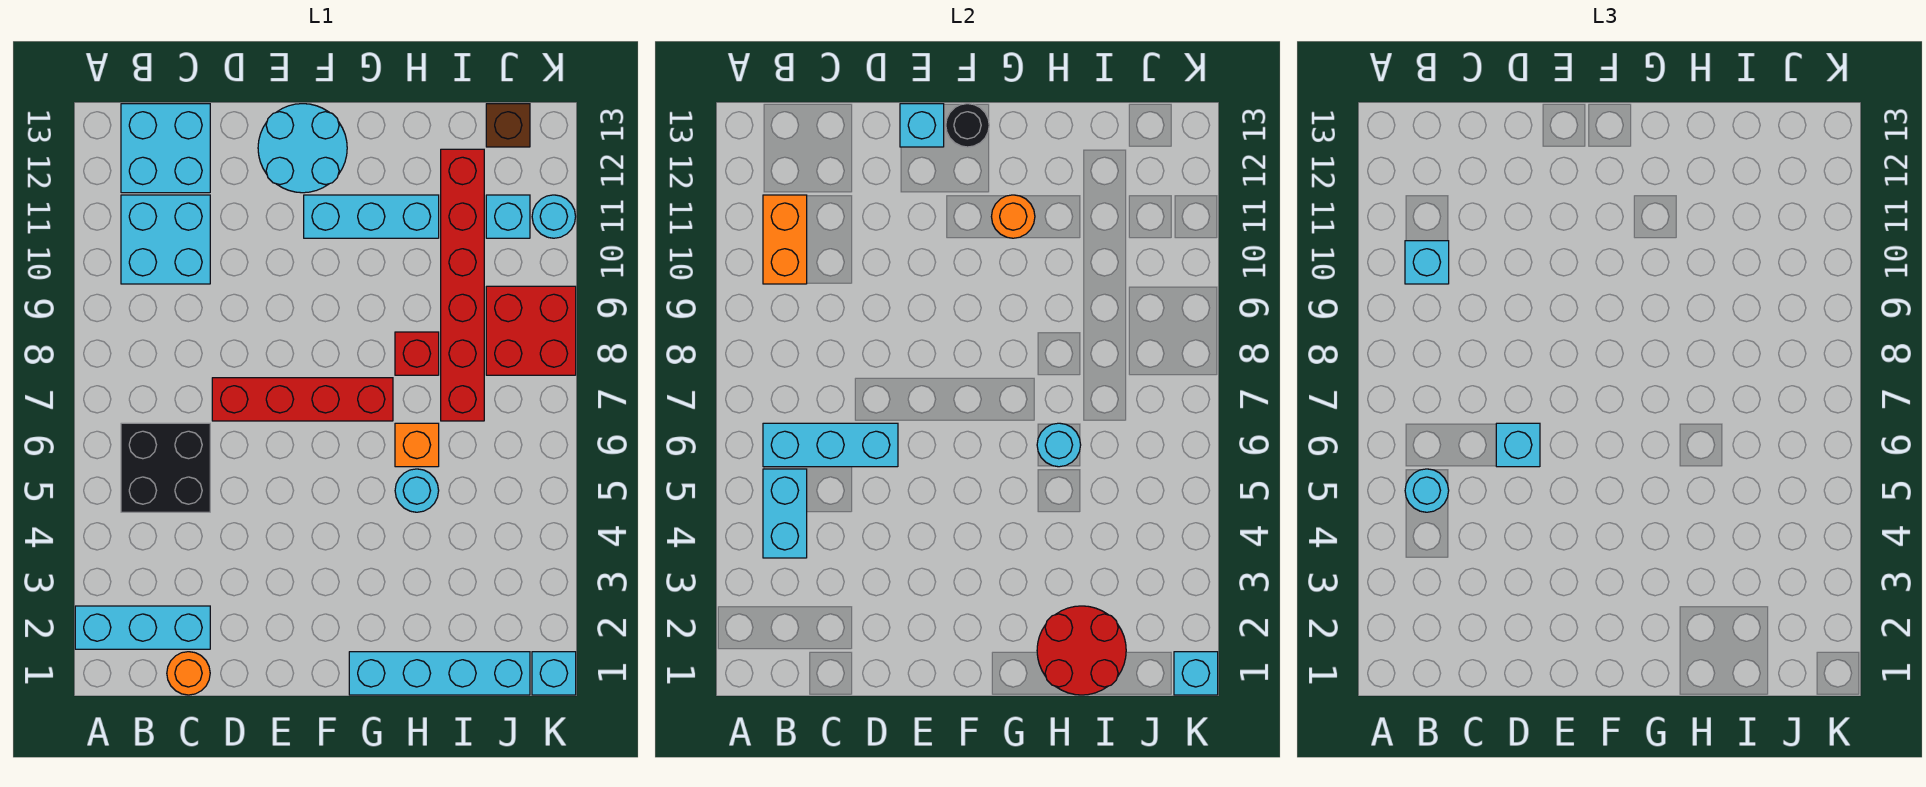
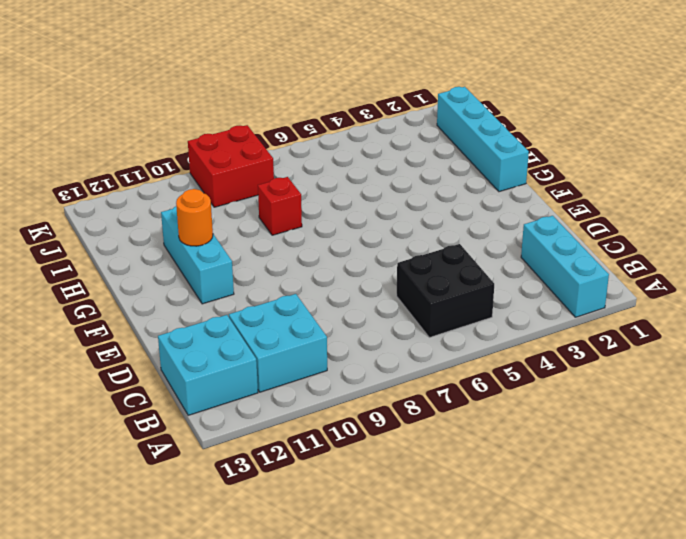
none -> orange 1x1 round brick [167,652,210,695]
none -> red 1x4 brick [212,378,393,421]
none -> cyan 2x2 round brick [258,104,347,193]
none -> cyan 1x1 round brick [395,469,439,512]

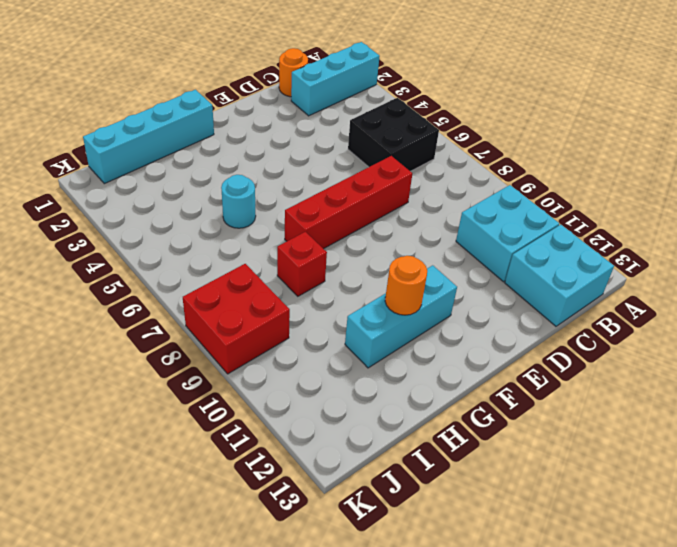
none -> cyan 2x2 round brick [258,104,347,193]
none -> orange 1x1 brick [395,423,439,467]
none -> red 1x6 brick [441,149,484,421]
none -> cyan 1x1 brick [486,195,530,238]

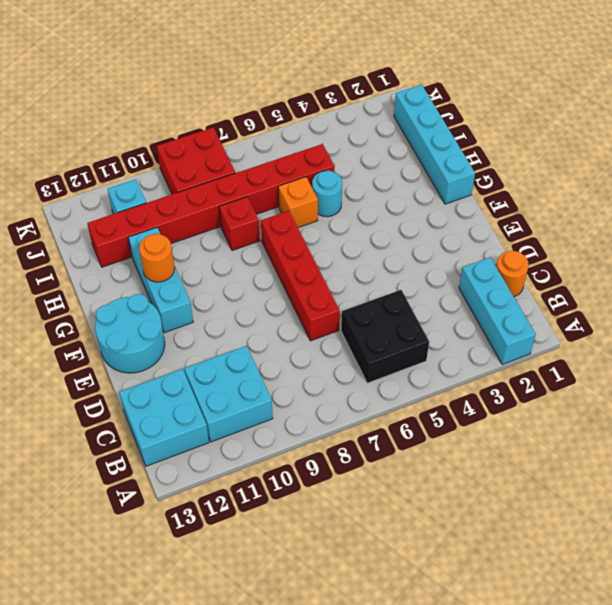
red 1x8 brick [87,144,335,267] -> red 1x6 brick [441,149,484,421]
none -> brown 1x1 brick [486,104,530,147]
none -> cyan 1x1 brick [532,652,576,695]
none -> cyan 1x1 round brick [532,195,576,238]
none -> cyan 1x2 brick [763,469,807,558]

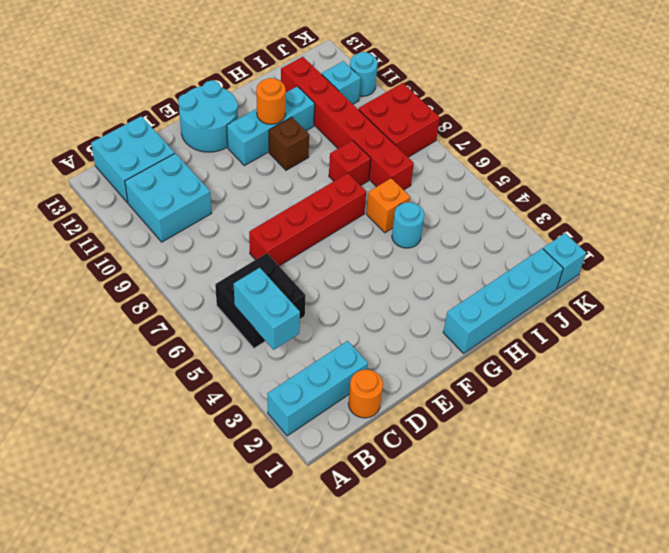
brown 1x1 brick [269,117,309,170] -> brown 1x1 brick moved to [486,104,530,147]
none -> cyan 1x3 brick [763,423,898,467]
none -> orange 1x2 brick [763,195,807,284]
none -> cyan 1x1 brick [900,104,944,147]
none -> black 1x1 round brick [946,104,989,147]

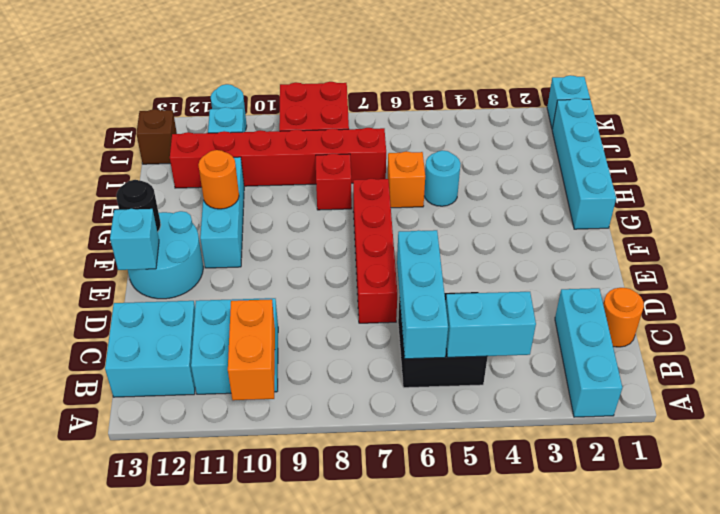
orange 1x2 brick [228,299,275,400] -> orange 1x2 brick turned to [763,195,807,284]
none -> red 2x2 round brick [1037,606,1126,695]
none -> cyan 1x1 round brick [1037,423,1081,467]
none -> cyan 1x1 brick [1174,652,1218,695]
none -> cyan 1x1 round brick [1405,469,1449,512]

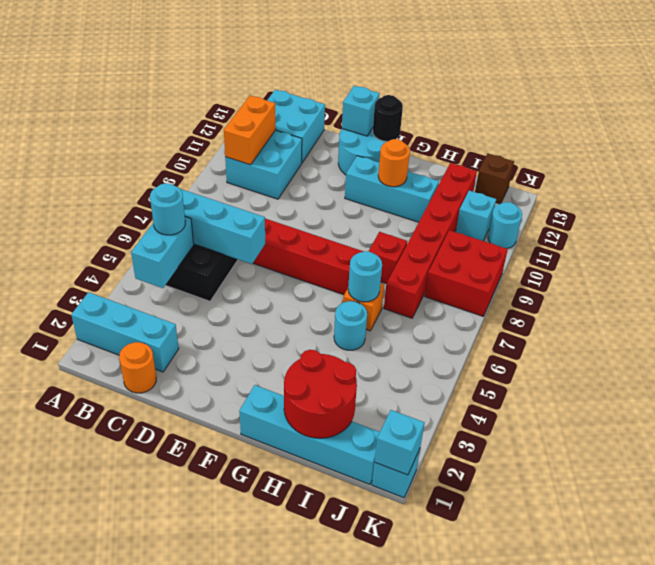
none -> cyan 1x1 brick [1405,241,1449,284]
none -> cyan 1x1 brick [1496,423,1540,467]

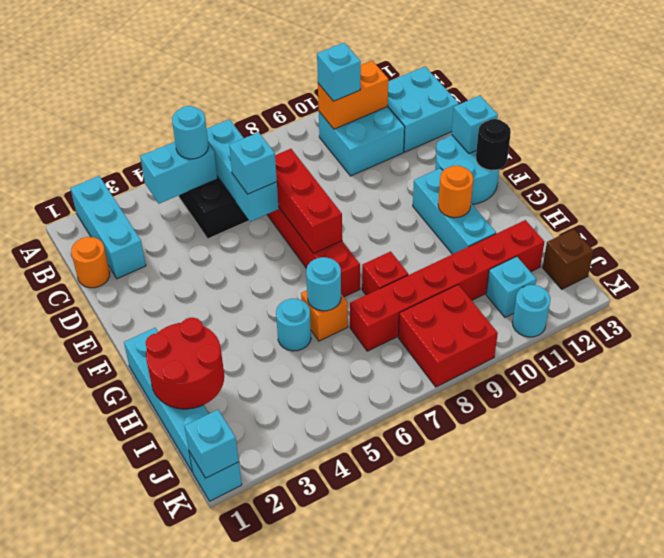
red 1x3 brick [275,149,342,253] -> none

